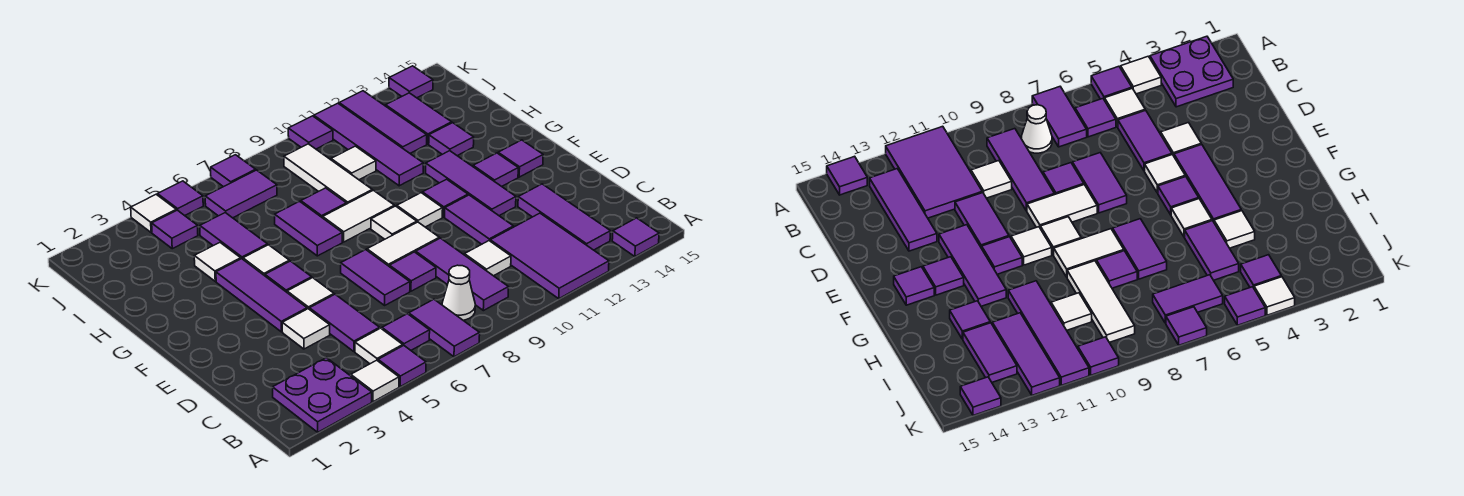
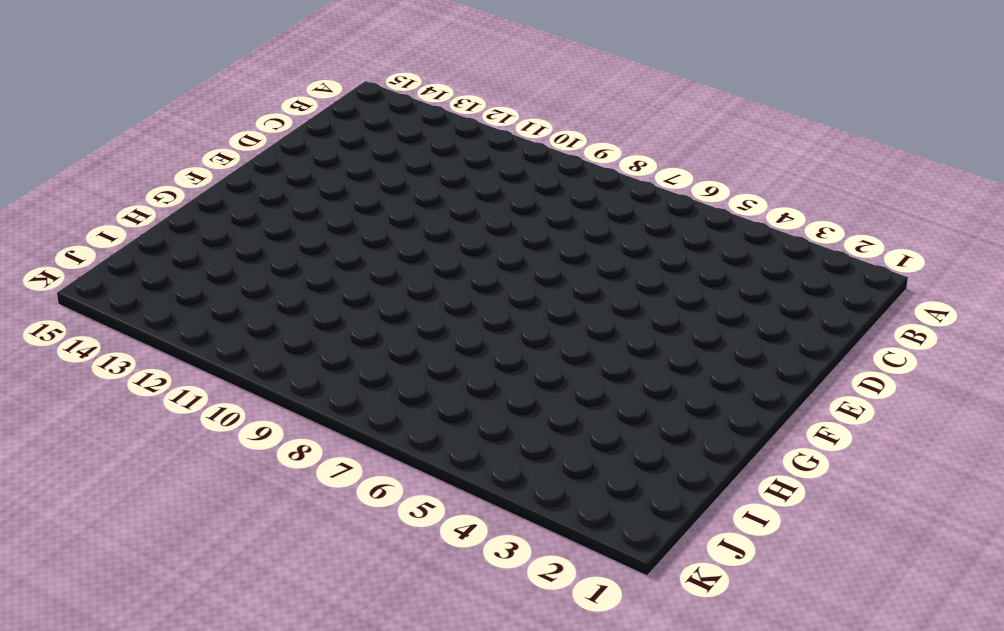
none -> purple 2x2 plate [273,358,372,432]
none -> white 1x1 tile [351,360,399,402]
none -> purple 1x1 tile [378,346,426,387]
none -> purple 1x2 tile [409,299,480,357]

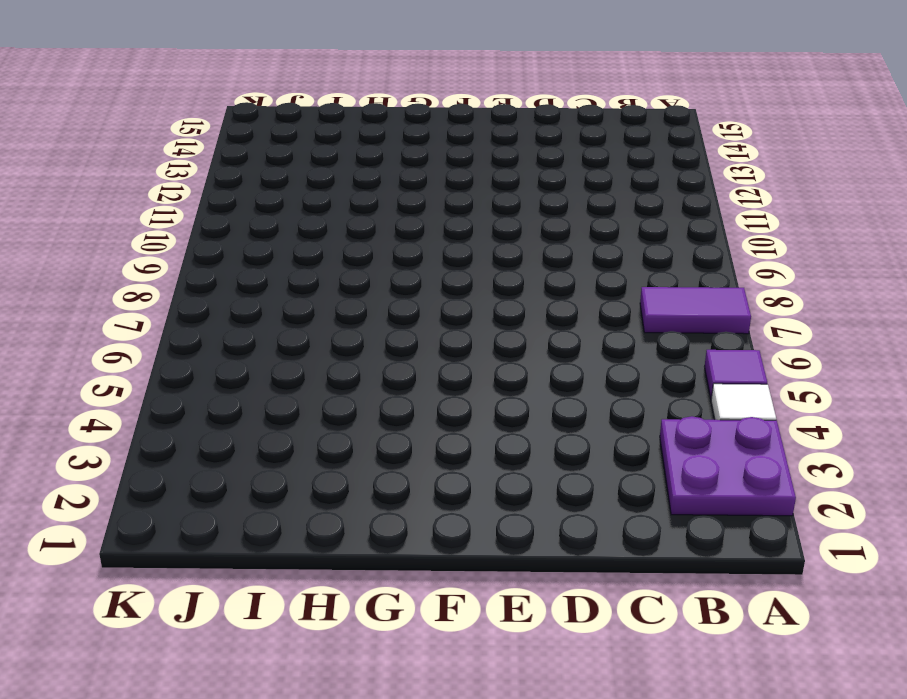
none -> purple 2x3 tile [490,213,609,299]
none -> purple 1x1 tile [612,218,659,256]
none -> white 1x1 tile [355,328,403,364]
none -> purple 1x1 tile [382,314,430,350]

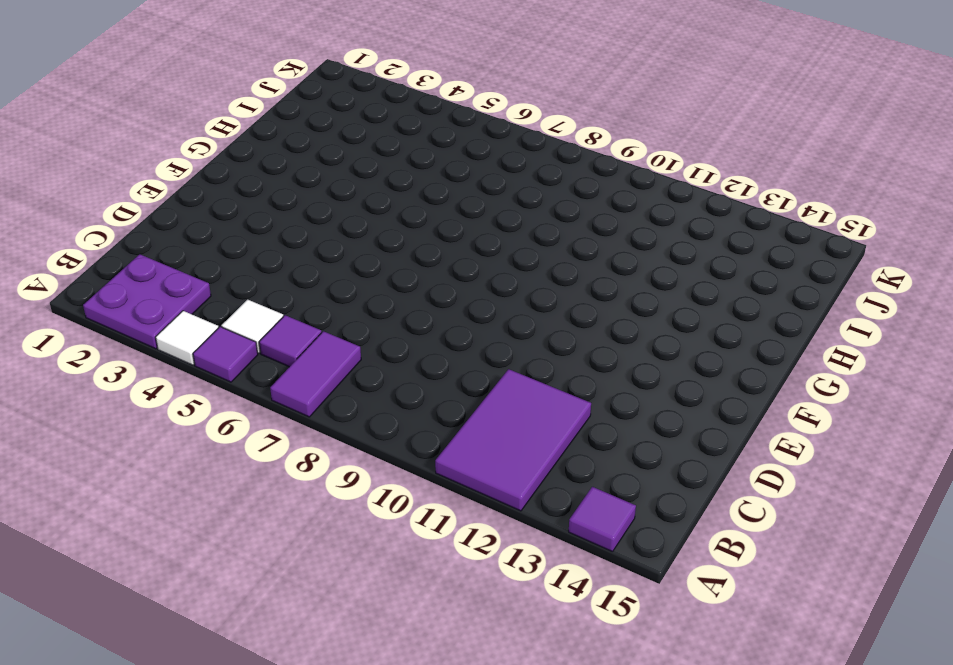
none -> white 1x1 cone [442,265,475,320]
none -> purple 1x3 tile [416,238,508,311]
none -> purple 1x3 tile [518,184,611,250]
none -> purple 1x2 tile [310,294,380,352]

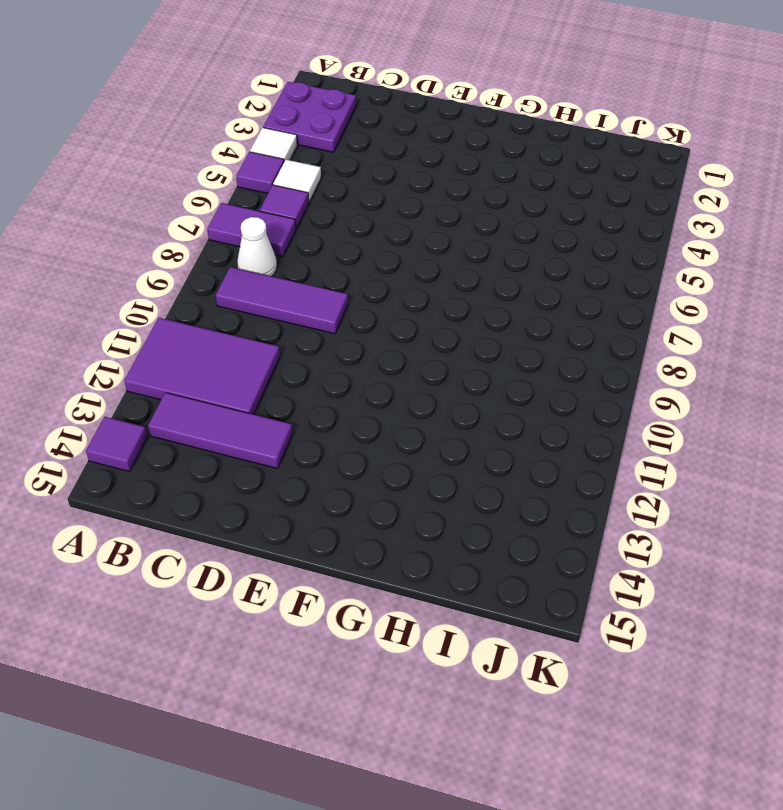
none -> purple 1x2 tile [310,294,380,352]
none -> white 1x1 tile [465,241,511,276]
none -> white 1x1 tile [282,309,330,349]
none -> purple 1x2 tile [341,250,410,305]

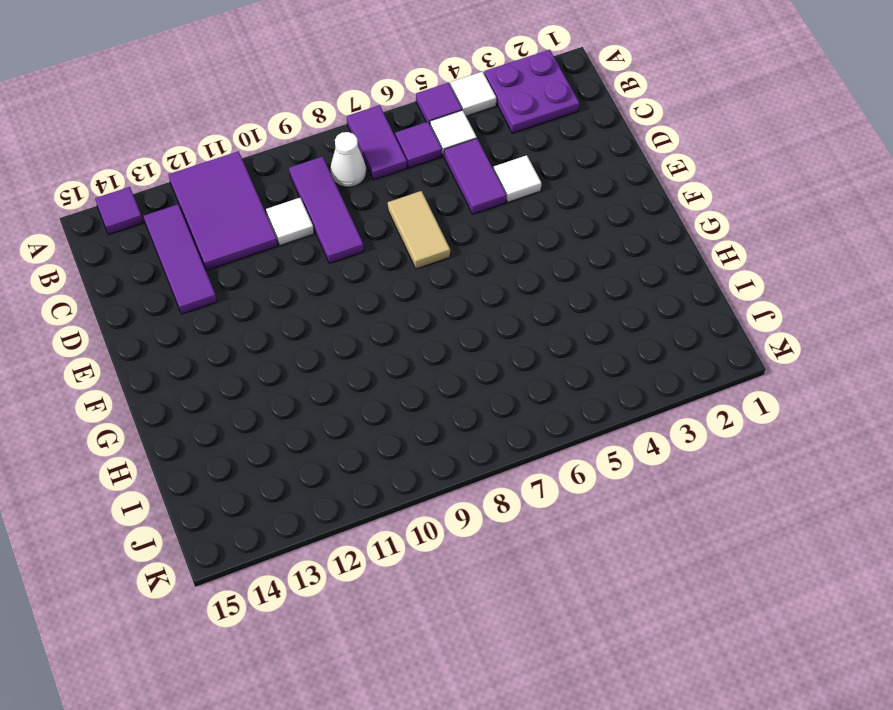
tan 1x2 tile [388,191,450,269] -> purple 1x2 tile [341,250,410,305]
none -> purple 1x1 tile [390,252,436,291]
none -> purple 1x2 tile [445,195,514,244]
none -> purple 1x3 tile [216,259,307,332]
none -> white 1x1 tile [287,278,334,309]

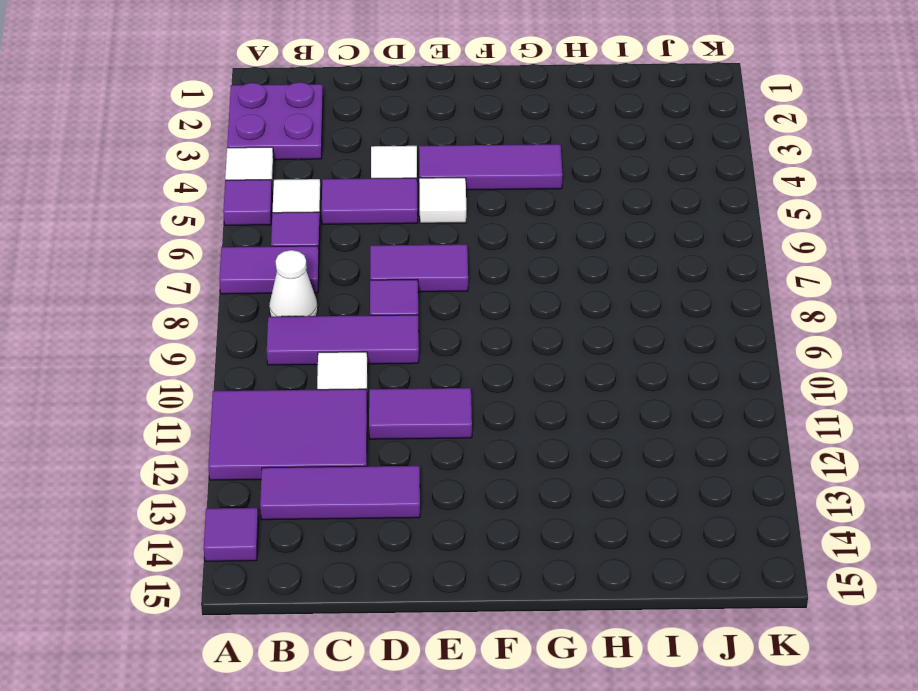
none -> white 1x2 tile [367,222,439,267]
none -> purple 1x3 tile [426,151,516,216]
none -> purple 1x1 tile [265,261,312,292]
none -> white 1x1 tile [371,206,417,239]

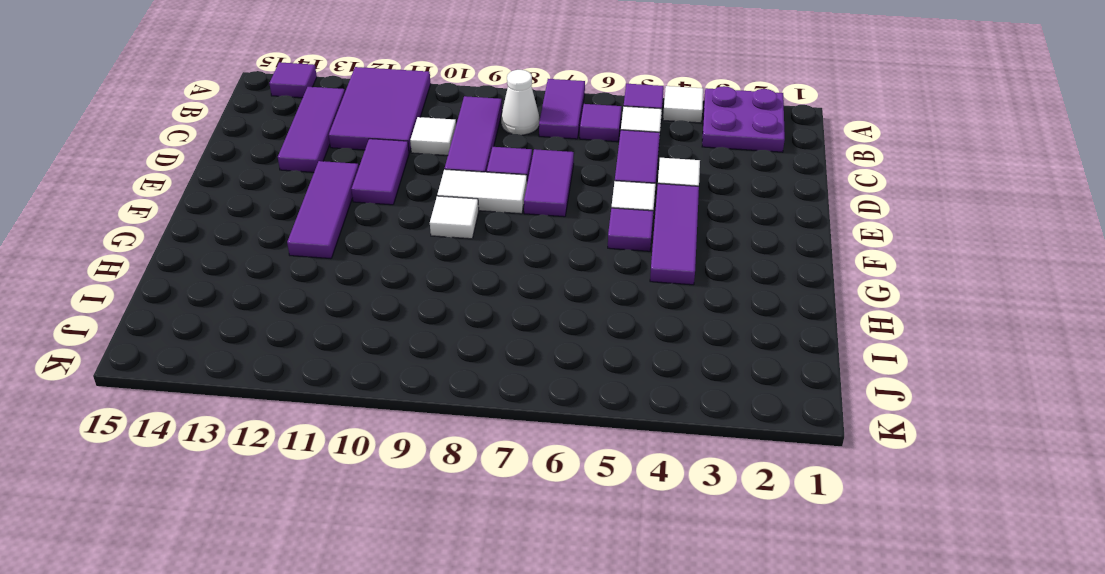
none -> white 1x1 tile [397,193,443,227]
none -> purple 1x1 tile [422,179,468,217]
none -> purple 1x1 tile [473,153,518,186]
none -> purple 1x1 tile [498,140,543,177]

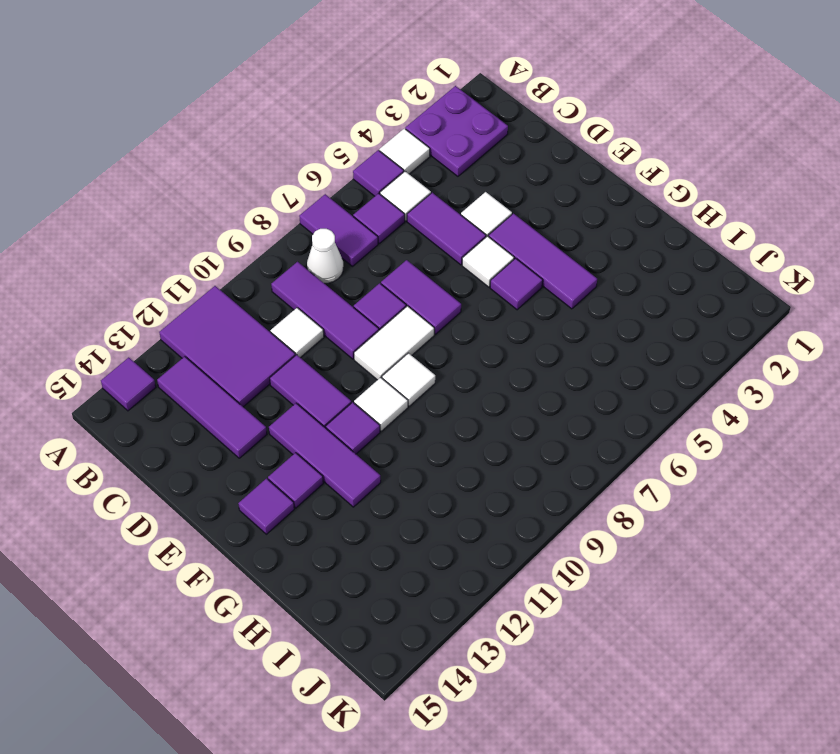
none -> white 1x1 tile [243,245,289,276]
none -> purple 1x2 tile [275,201,342,256]
none -> white 1x2 tile [323,190,394,242]
none -> white 1x1 tile [194,243,241,281]

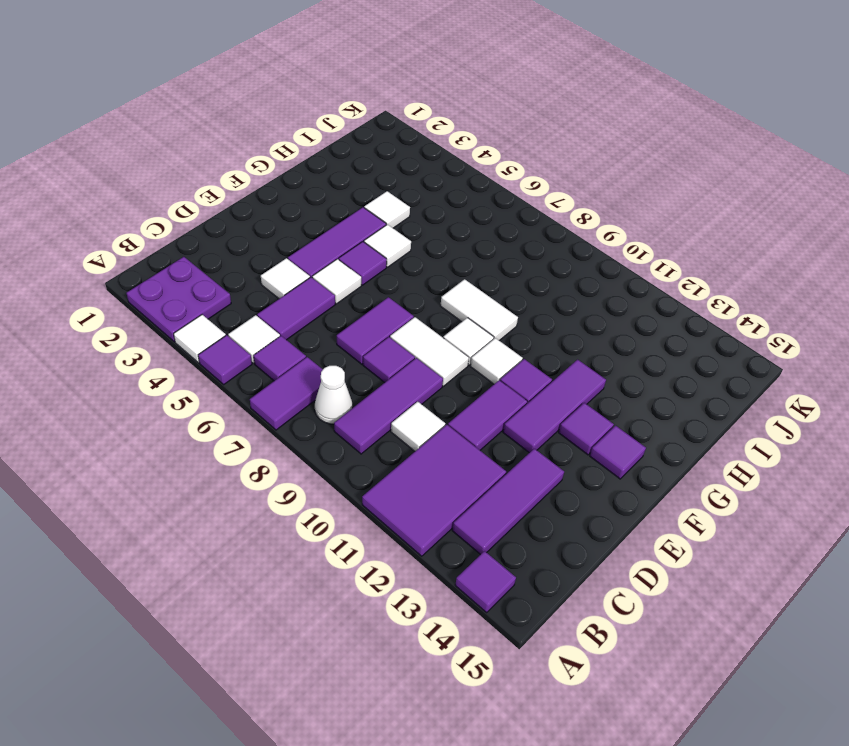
none -> purple 1x2 tile [275,201,342,256]
none -> purple 1x2 tile [200,213,267,259]
none -> purple 1x1 tile [301,188,346,218]
none -> white 1x3 tile [284,144,372,204]

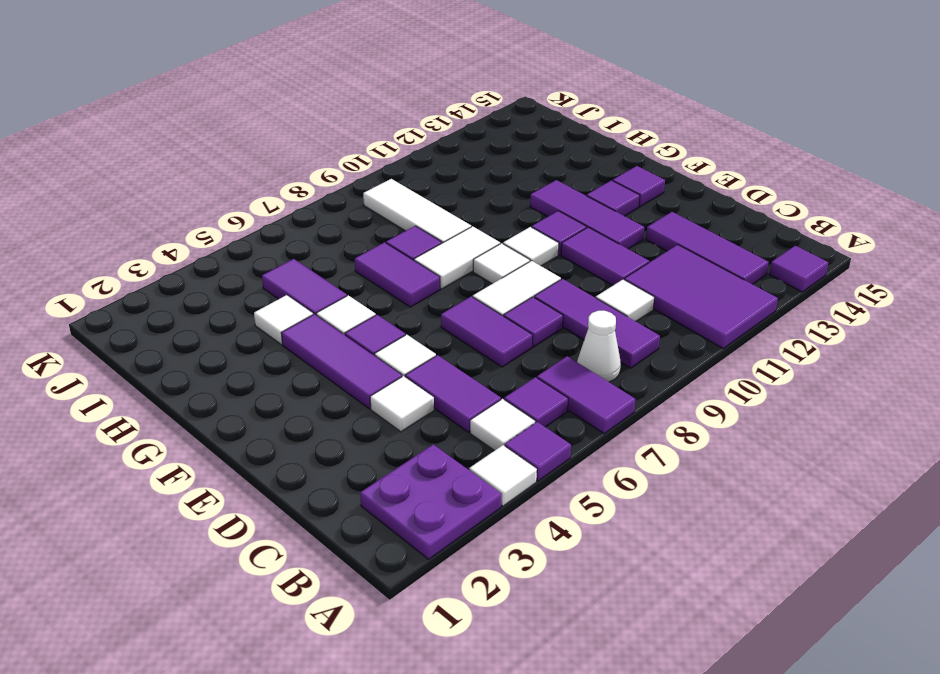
none -> purple 1x4 tile [314,103,423,186]
none -> purple 1x1 tile [429,123,474,156]
none -> white 1x1 tile [331,146,376,180]
none -> purple 1x3 tile [339,91,427,153]

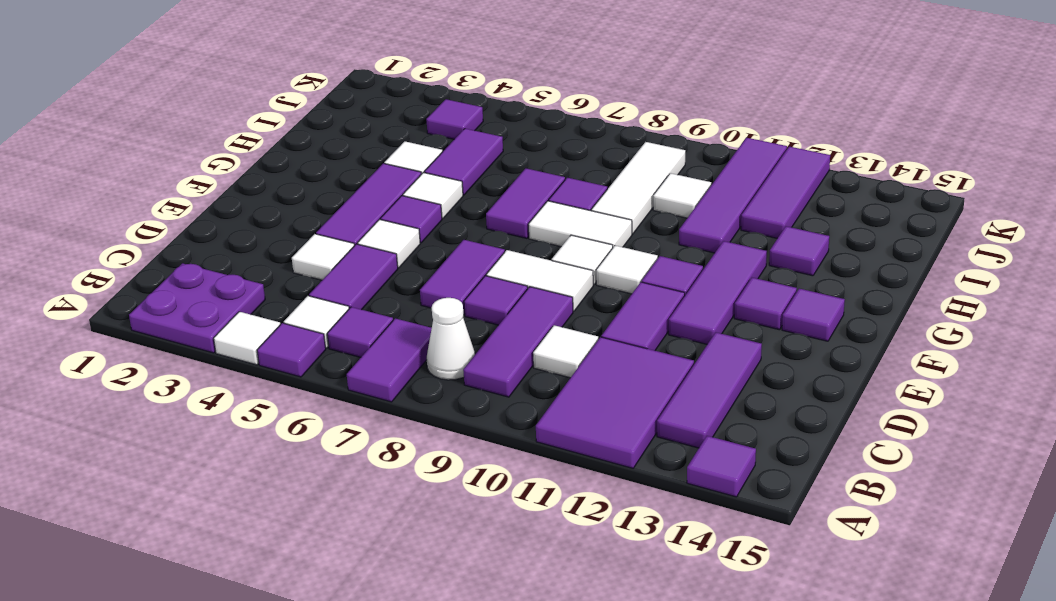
none -> purple 1x2 tile [386,93,452,144]
none -> purple 1x2 tile [205,170,277,218]
none -> white 1x1 tile [131,194,176,233]
none -> purple 1x1 tile [158,181,203,216]

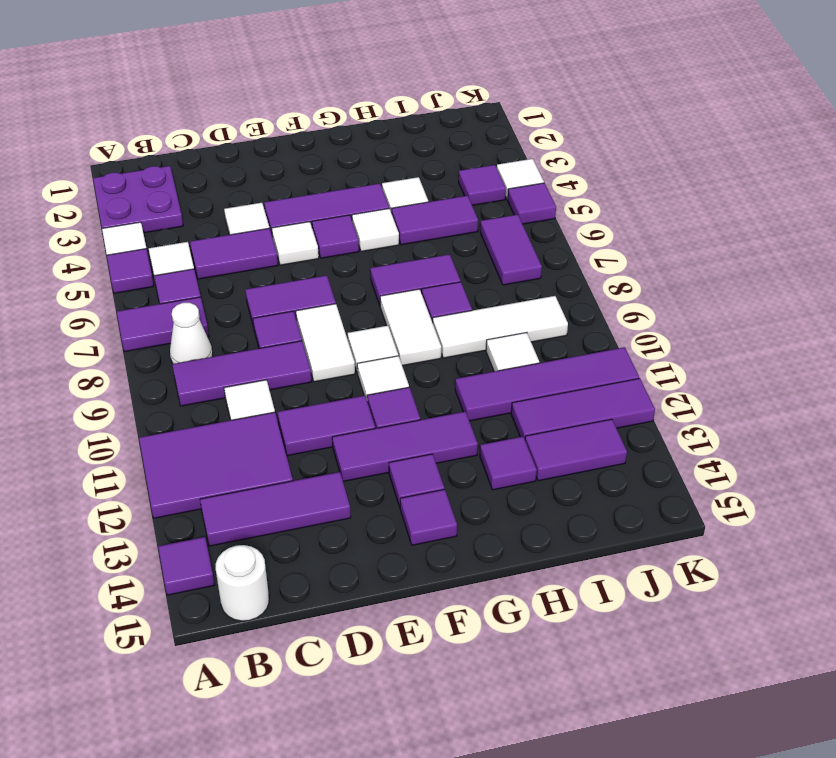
white 1x1 round brick [216,545,269,621] -> none
none -> purple 1x1 tile [211,155,256,187]
none -> purple 1x1 tile [288,116,333,149]
none -> purple 1x1 tile [389,66,433,98]

